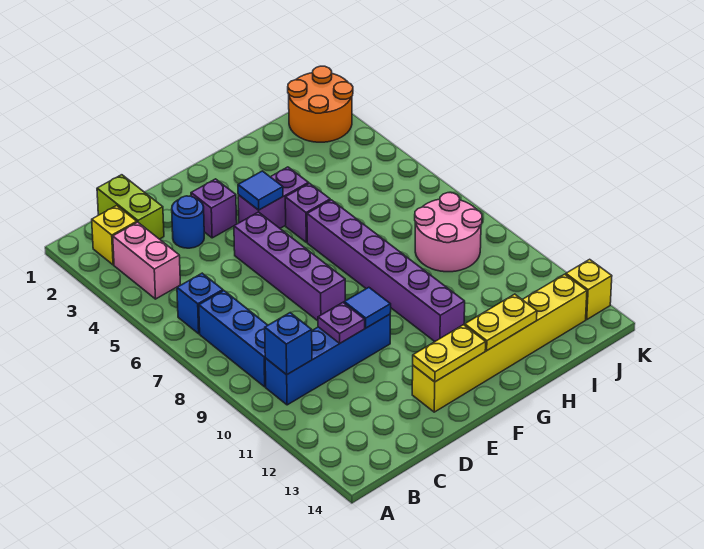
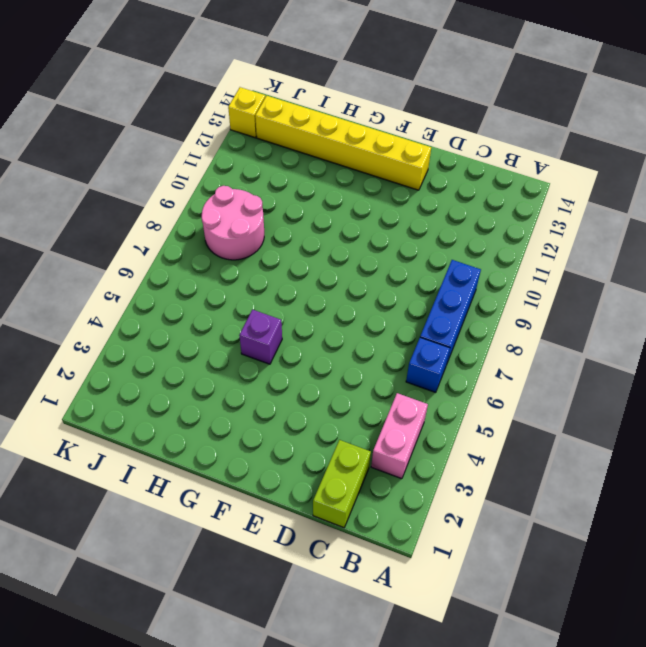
none -> yellow 1x1 brick [92,205,137,265]
none -> blue 1x4 brick [265,314,390,405]
none -> blue 1x1 round brick [172,196,204,248]

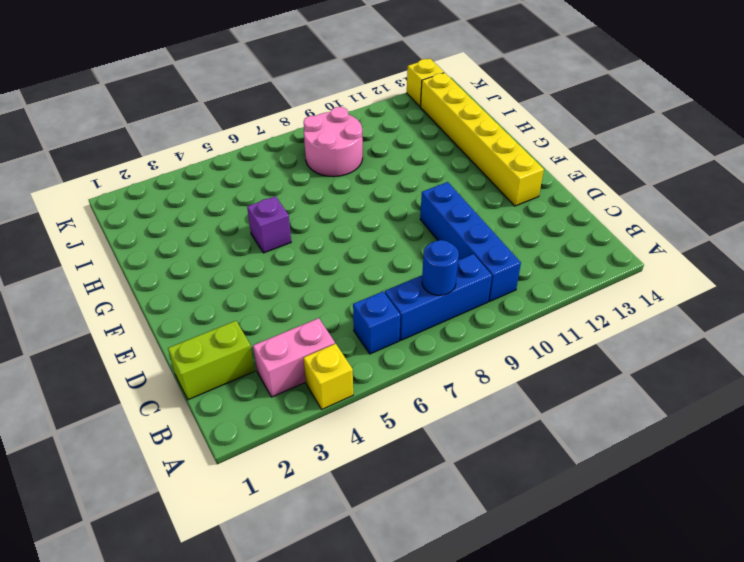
yellow 1x1 brick [304,344,353,409] -> yellow 1x1 brick moved to [92,205,137,265]
blue 1x1 round brick [422,240,459,295] -> blue 1x1 round brick moved to [172,196,204,248]
none -> purple 1x1 brick [191,179,237,238]
none -> purple 1x4 brick [234,212,345,321]
none -> purple 1x2 brick [238,167,309,228]

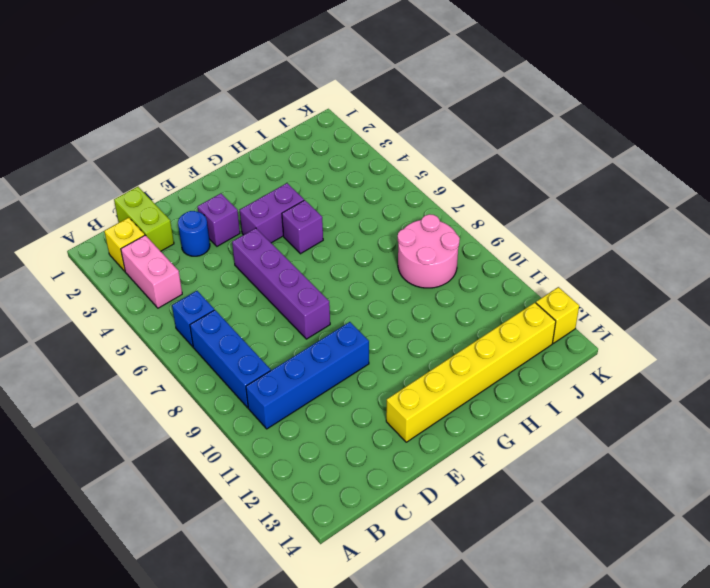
none -> purple 1x6 brick [307,200,465,341]
none -> orange 2x2 round brick [288,66,353,142]
none -> blue 1x1 brick [265,313,312,375]

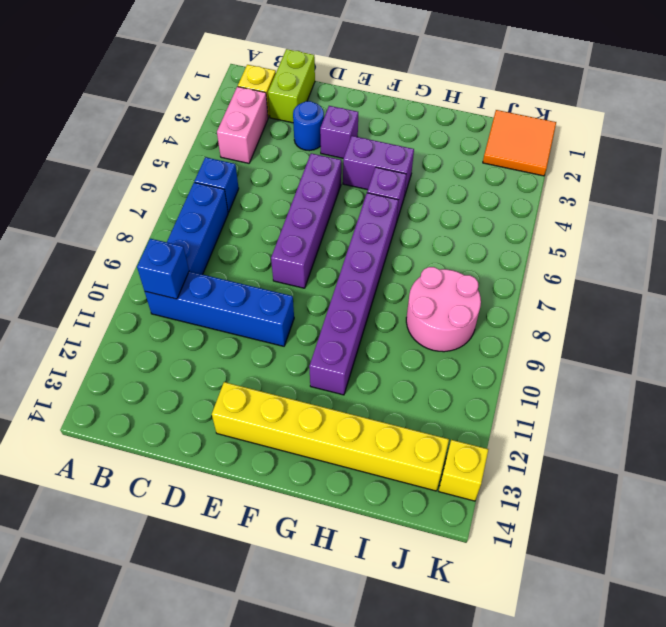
orange 2x2 tile [483,110,556,176] -> orange 2x2 round brick [288,66,353,142]
none -> purple 1x1 plate [318,303,365,343]
none -> blue 1x1 tile [344,287,391,328]
none -> yellow 1x2 plate [413,325,486,382]

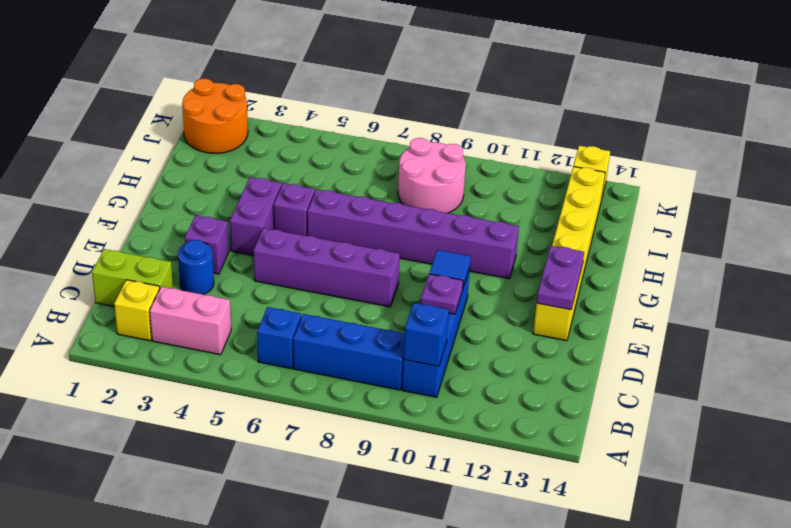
purple 1x2 plate [537,246,584,310] -> yellow 1x2 plate [413,325,486,382]
none -> blue 1x1 tile [238,171,283,210]
none -> yellow 1x2 plate [465,294,537,350]

